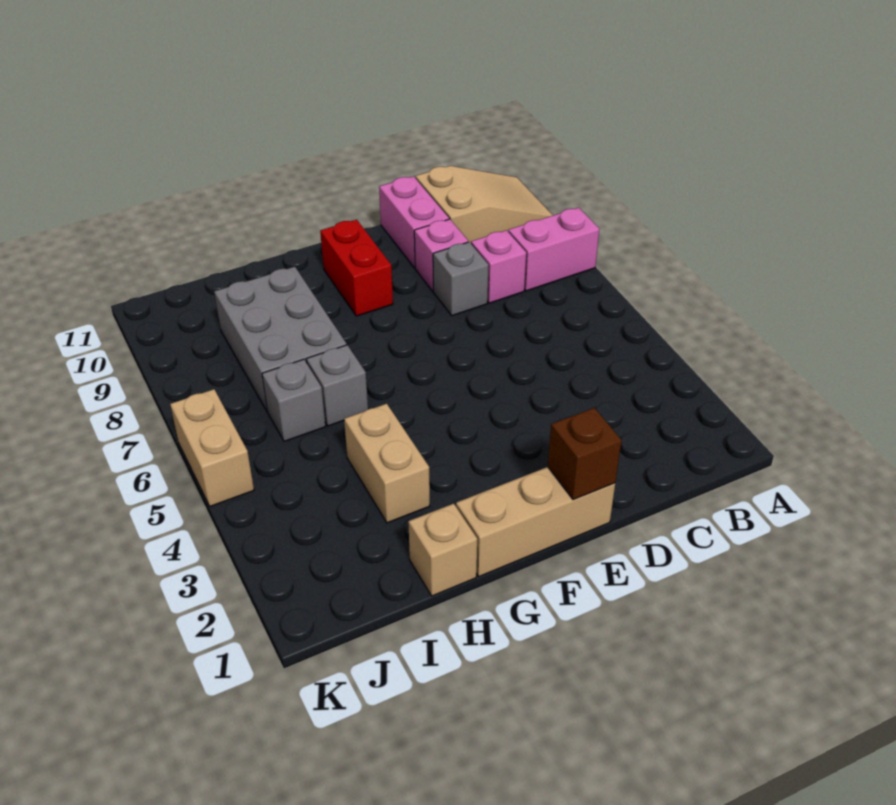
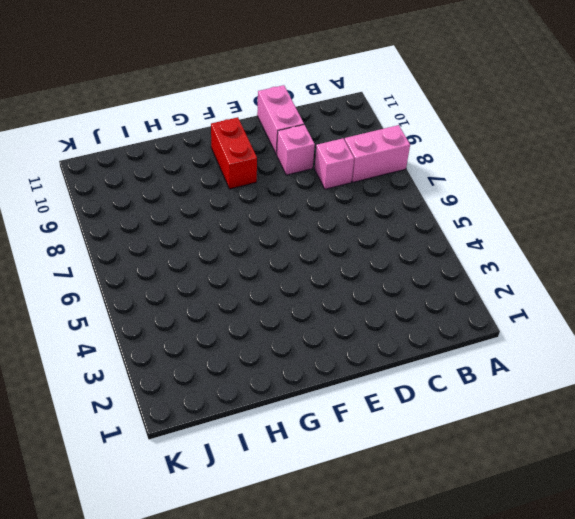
none -> tan 2x3 slope [415,166,553,243]
none -> grey 1x1 brick [433,242,488,316]
none -> tan 1x3 brick [456,467,615,577]

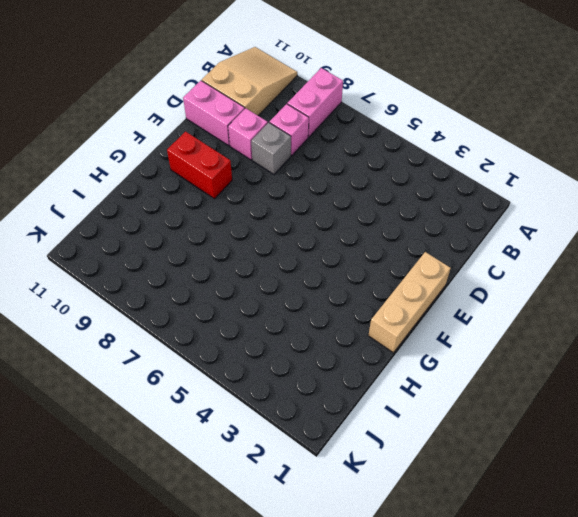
none -> tan 1x1 brick [408,504,477,596]
none -> tan 1x2 brick [344,404,430,523]
none -> grey 1x1 brick [306,345,368,426]

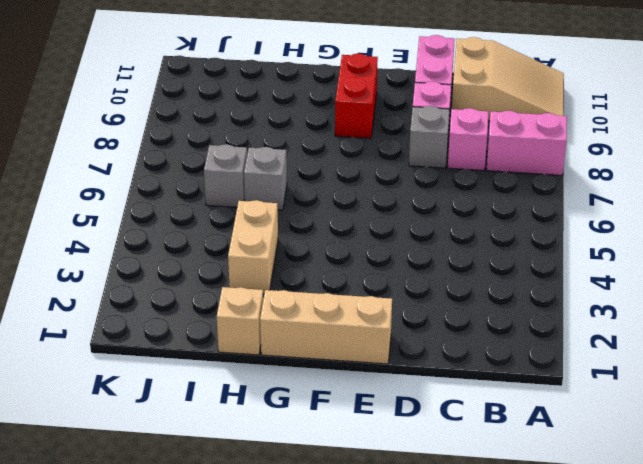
none -> grey 2x3 brick [214,267,347,411]
none -> tan 1x2 brick [170,389,254,506]
none -> brown 1x1 brick [548,408,622,500]

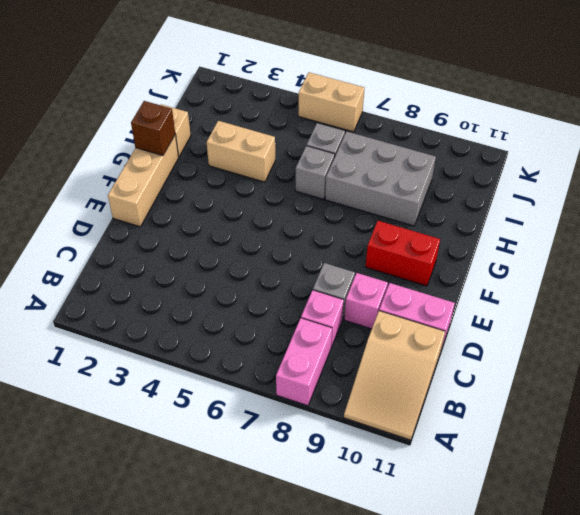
brown 1x1 brick [131,101,175,156] -> brown 1x1 brick moved to [548,408,622,500]

